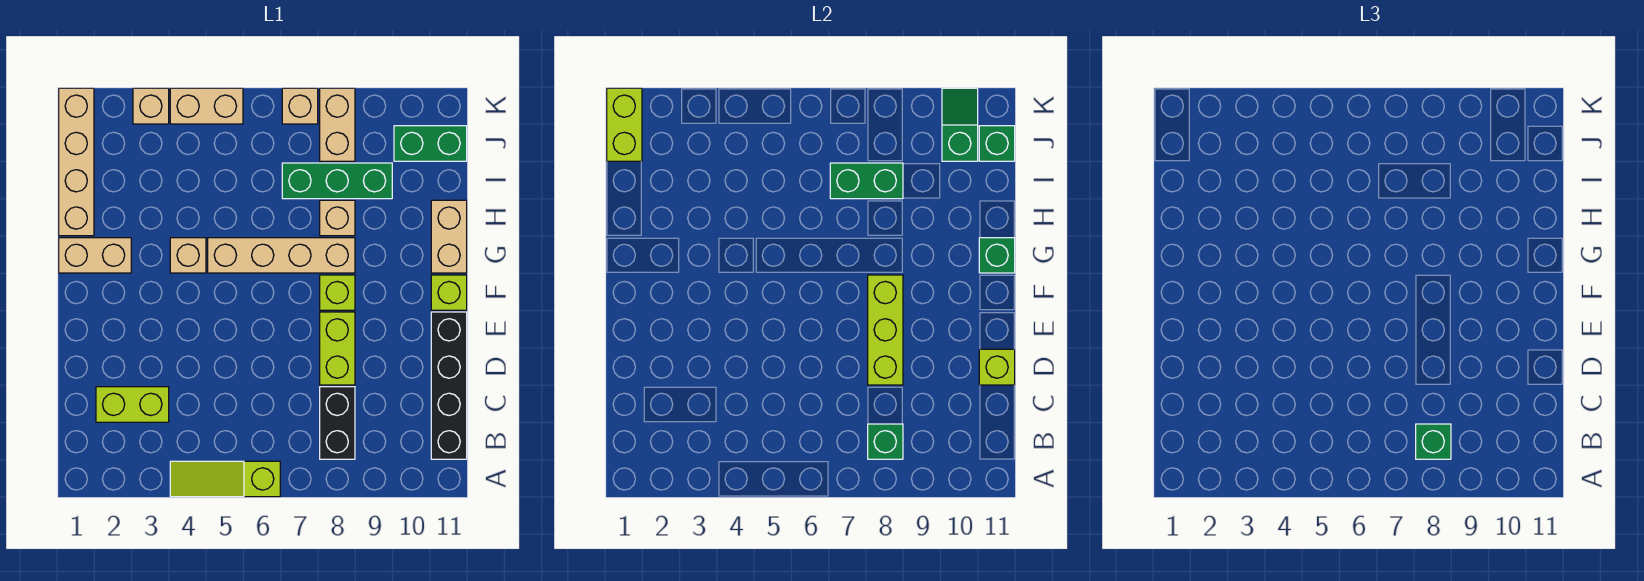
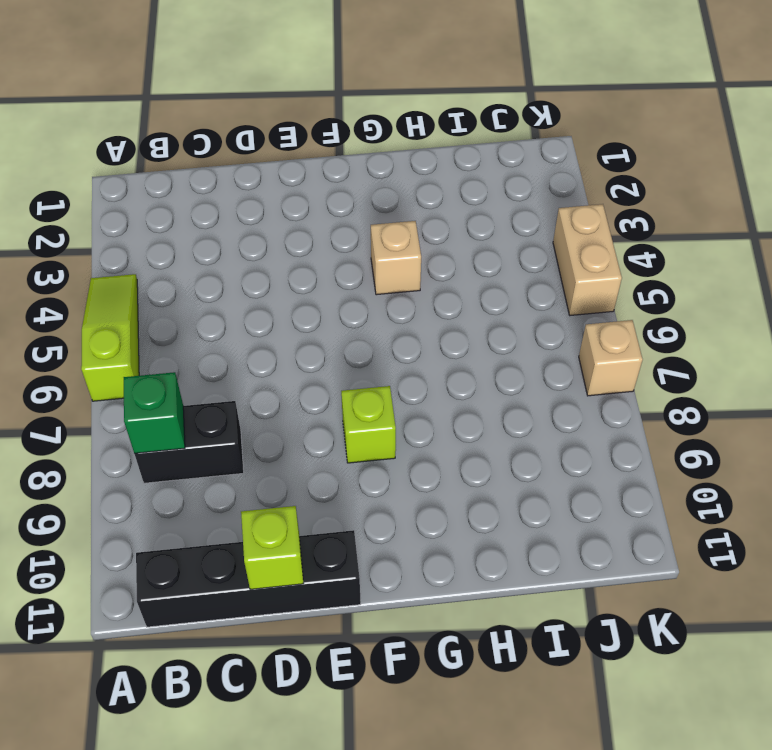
none -> lime 1x2 brick [96,387,169,422]
none -> lime 1x2 brick [320,312,355,385]
none -> lime 1x1 brick [431,275,467,310]

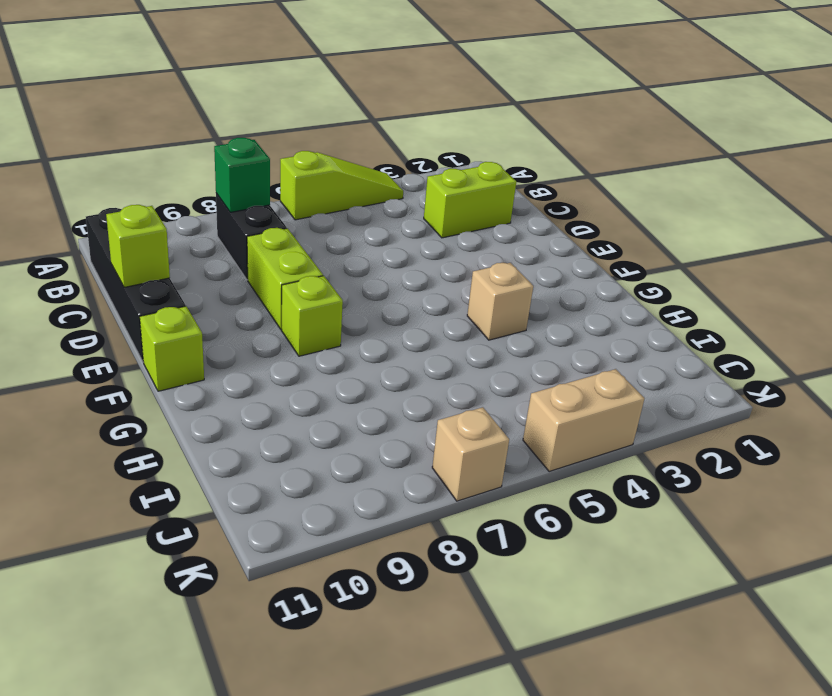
none -> tan 1x2 brick [59,238,131,273]
none -> tan 1x4 brick [208,238,355,273]
none -> tan 1x2 brick [431,200,467,273]

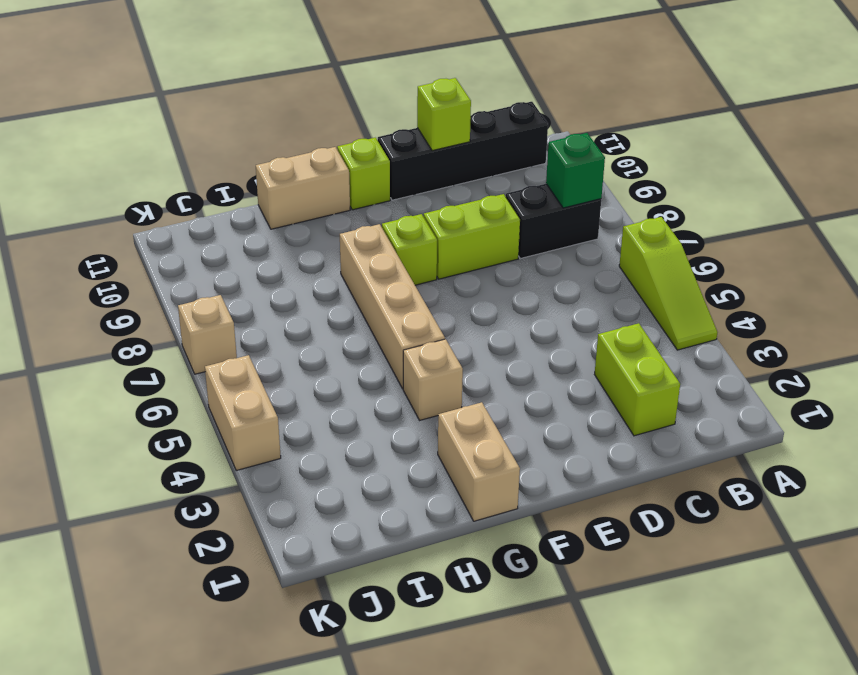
none -> tan 1x4 brick [59,88,94,236]
none -> tan 1x1 brick [320,200,355,236]
none -> green 1x3 brick [282,163,392,199]

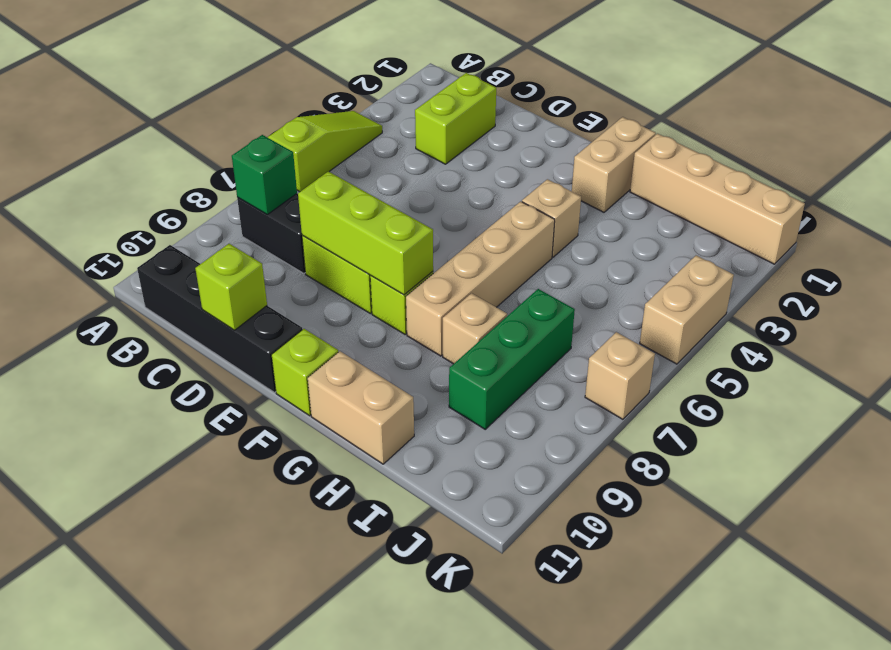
none -> tan 1x2 brick [320,88,355,161]
none -> green 1x2 brick [394,126,467,161]
none -> tan 1x1 brick [133,88,169,124]

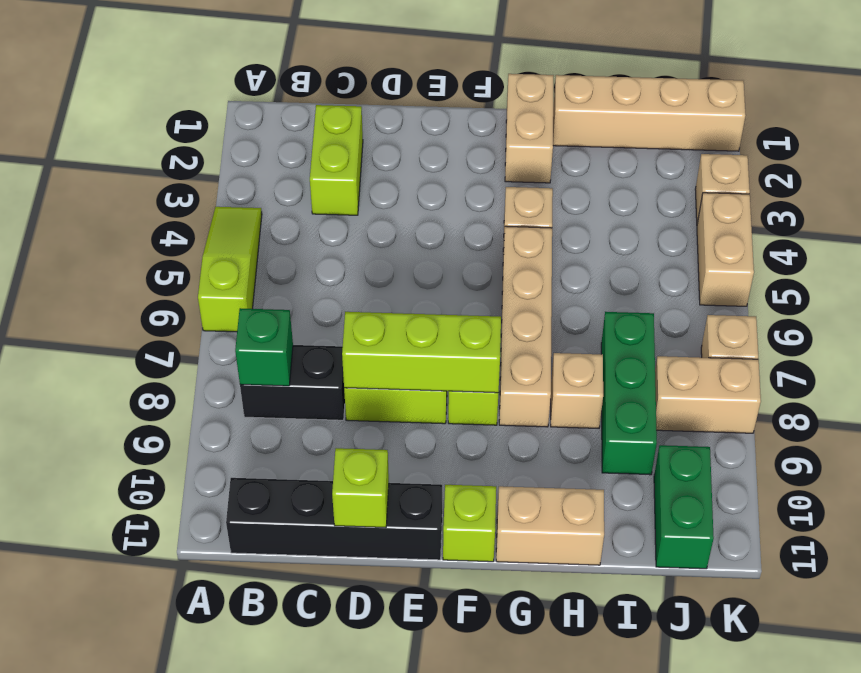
none -> green 1x1 brick [979,238,1015,273]
none -> green 1x2 brick [830,163,903,199]
none -> lime 1x2 brick [607,88,642,161]

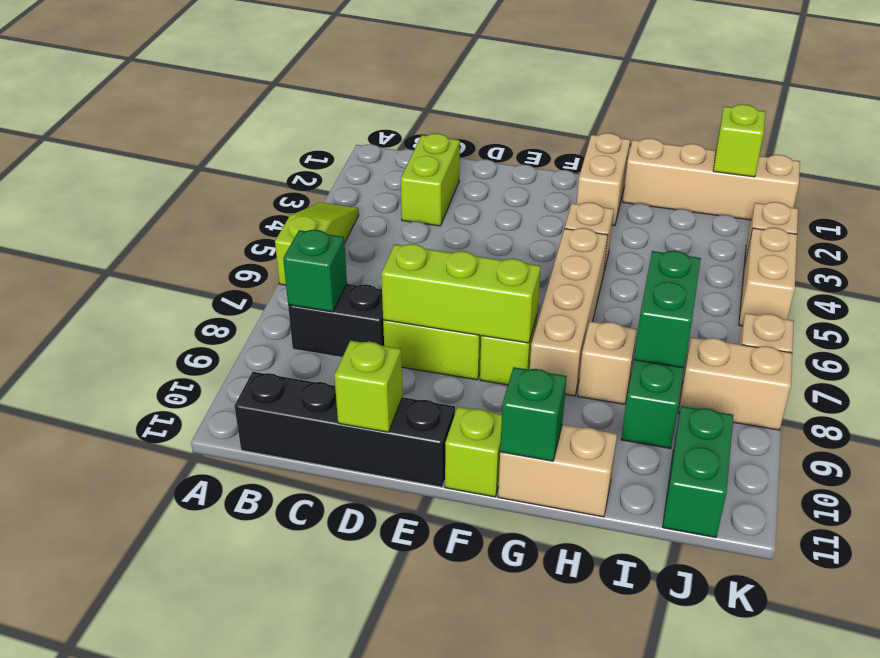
lime 1x1 brick [713,104,765,177] -> lime 1x2 brick [607,88,642,161]
none -> green 1x2 slope [942,88,978,161]
none -> green 1x1 brick [979,126,1015,161]
none -> green 1x1 brick [1416,424,1451,459]

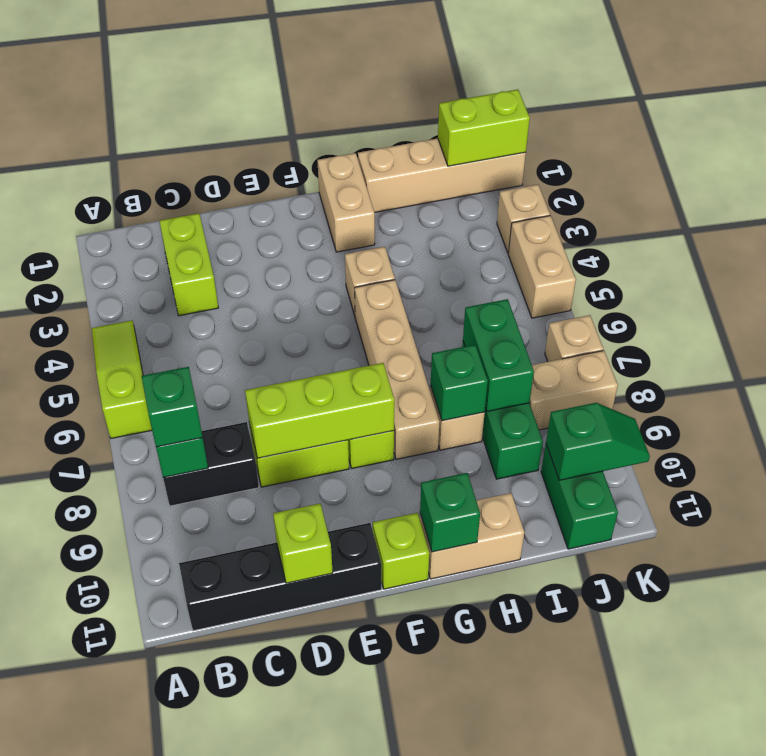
green 1x1 brick [431,345,488,421] -> green 1x1 brick moved to [979,126,1015,161]

